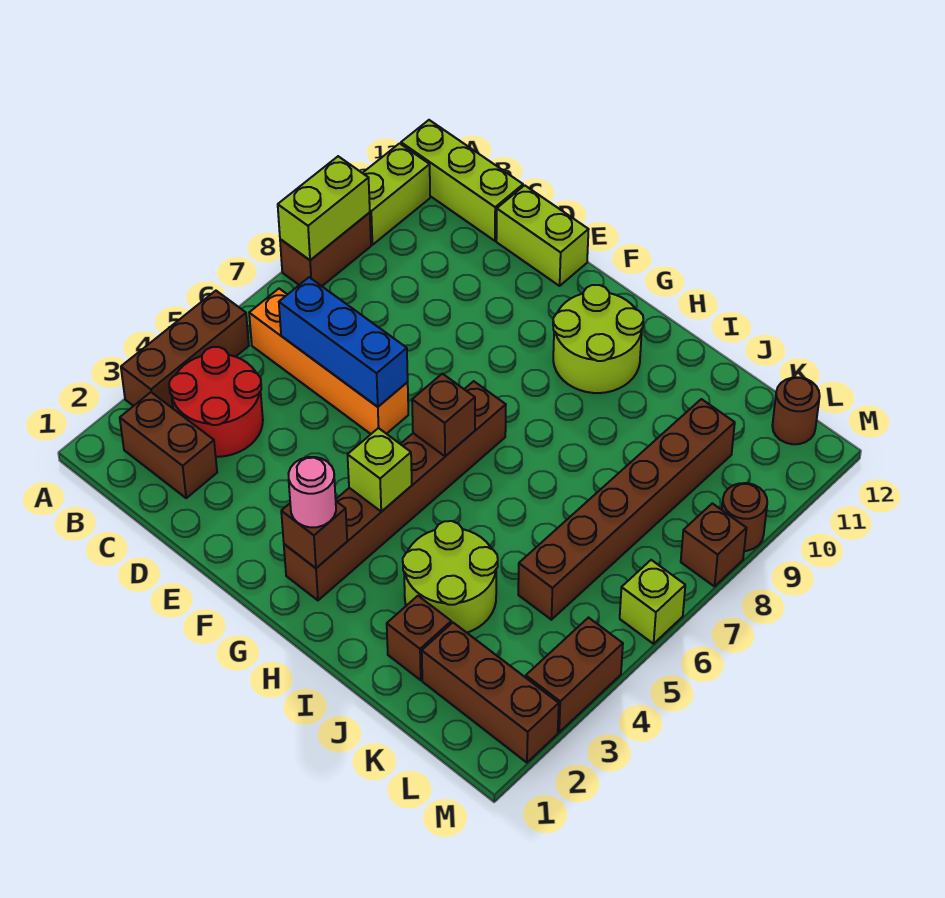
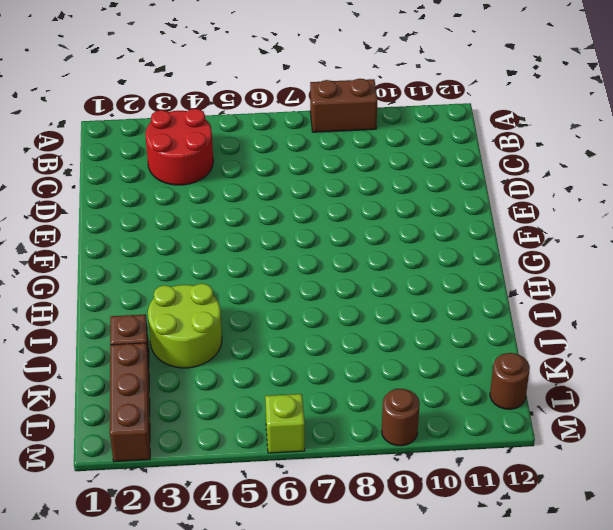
none -> brown 1x3 brick [121,291,249,408]
none -> lime 1x2 brick [363,143,430,245]
none -> lime 1x3 brick [401,120,523,241]

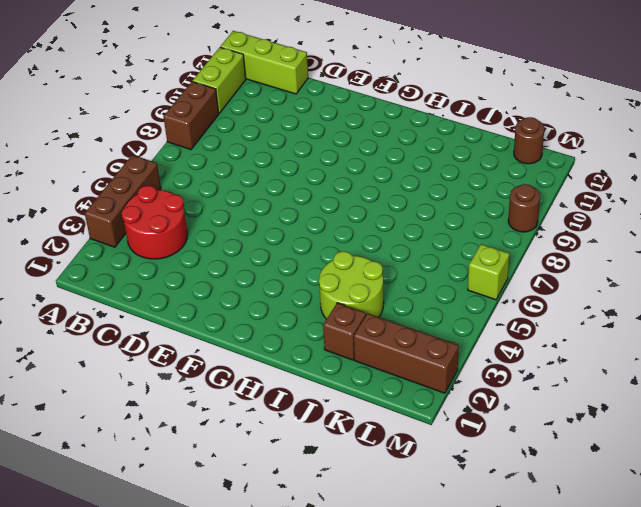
none -> brown 1x2 brick [120,392,217,498]
none -> orange 1x4 brick [249,289,408,434]
none -> lime 1x2 brick [496,185,589,286]

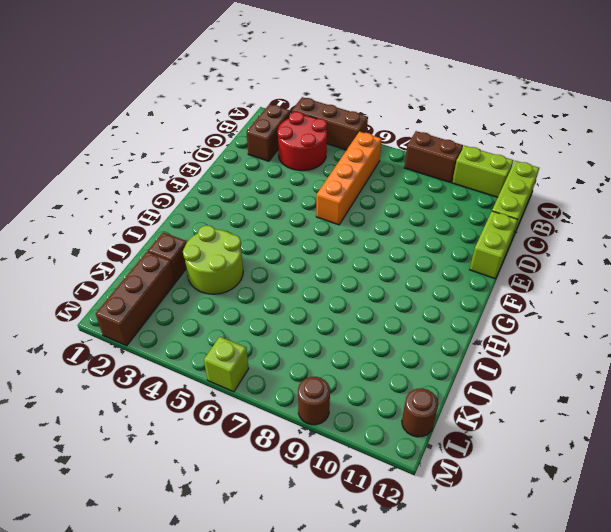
none -> brown 1x6 brick [284,381,506,600]
none -> lime 2x2 round brick [553,285,643,393]
none -> brown 1x6 brick [518,399,735,620]

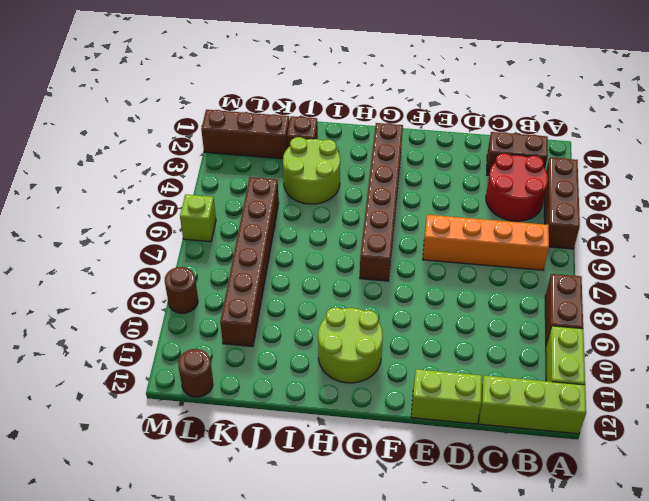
none -> brown 1x2 brick [526,618,623,732]
none -> brown 1x1 brick [681,503,746,587]
none -> lime 1x2 brick [278,156,370,260]

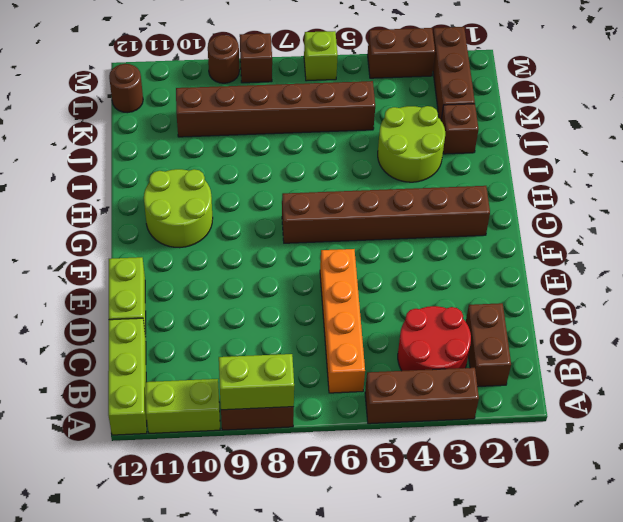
none -> blue 1x3 brick [279,277,408,407]
none -> brown 1x1 brick [281,501,347,568]
none -> lime 1x1 brick [348,428,412,512]

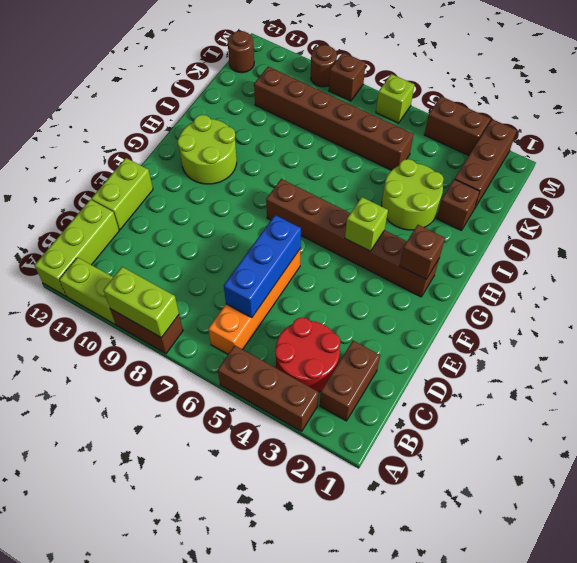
none -> brown 1x1 brick [412,374,475,456]
none -> pink 1x1 round brick [288,457,336,527]

